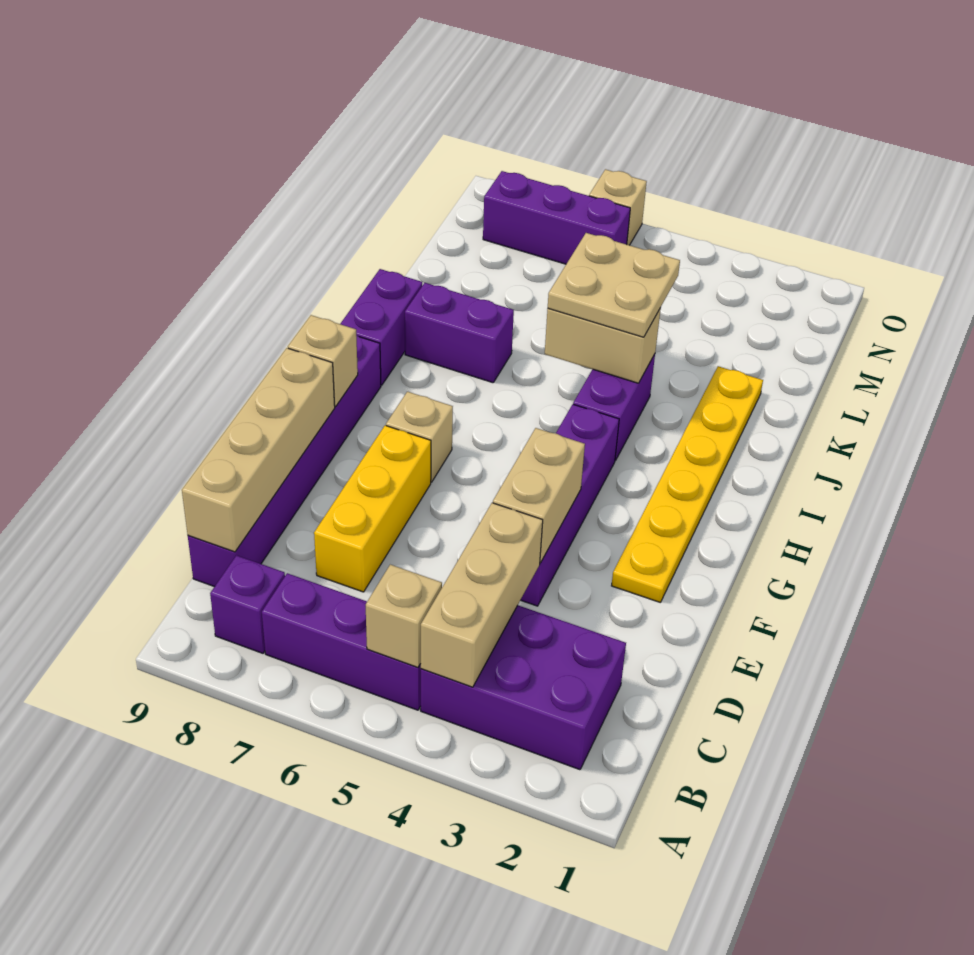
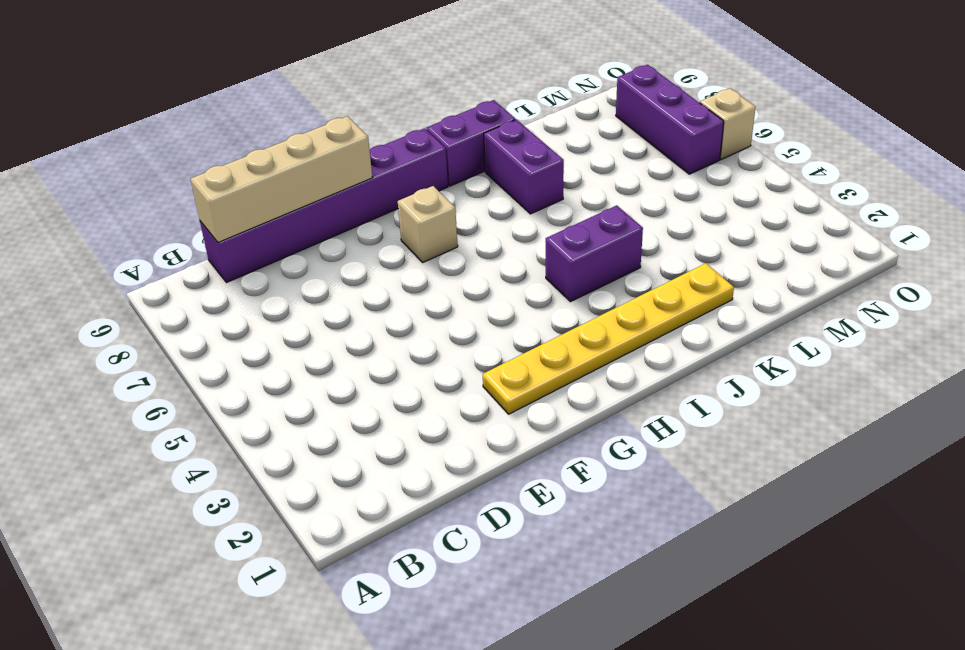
none -> purple 2x3 brick [421,605,626,770]
none -> purple 1x3 brick [262,573,421,710]
none -> purple 1x1 brick [210,555,285,653]

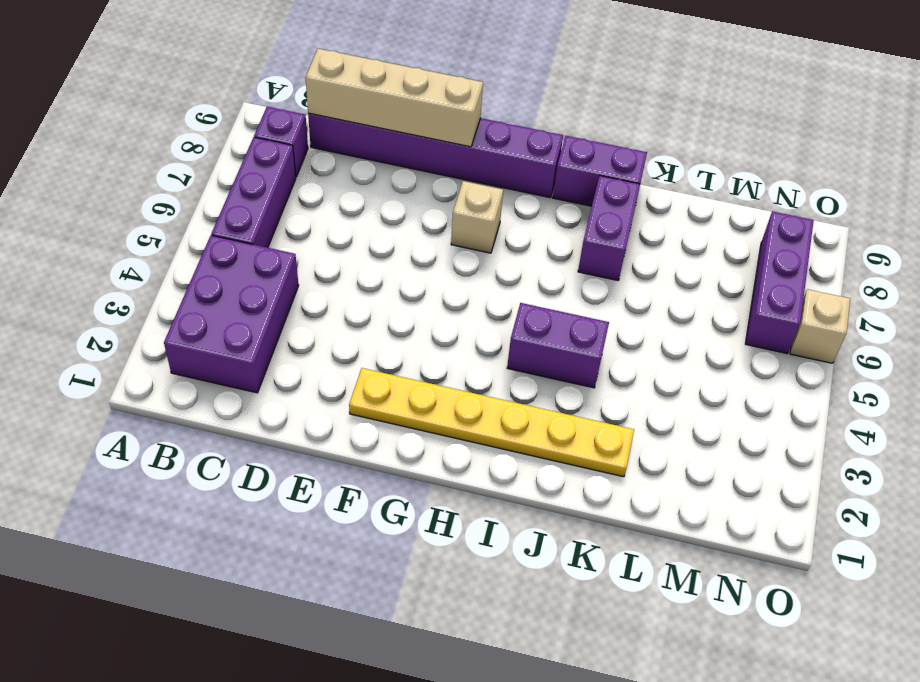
none -> yellow 1x3 brick [314,425,431,592]
none -> purple 1x4 brick [521,404,619,606]
none -> tan 1x3 brick [421,503,543,687]

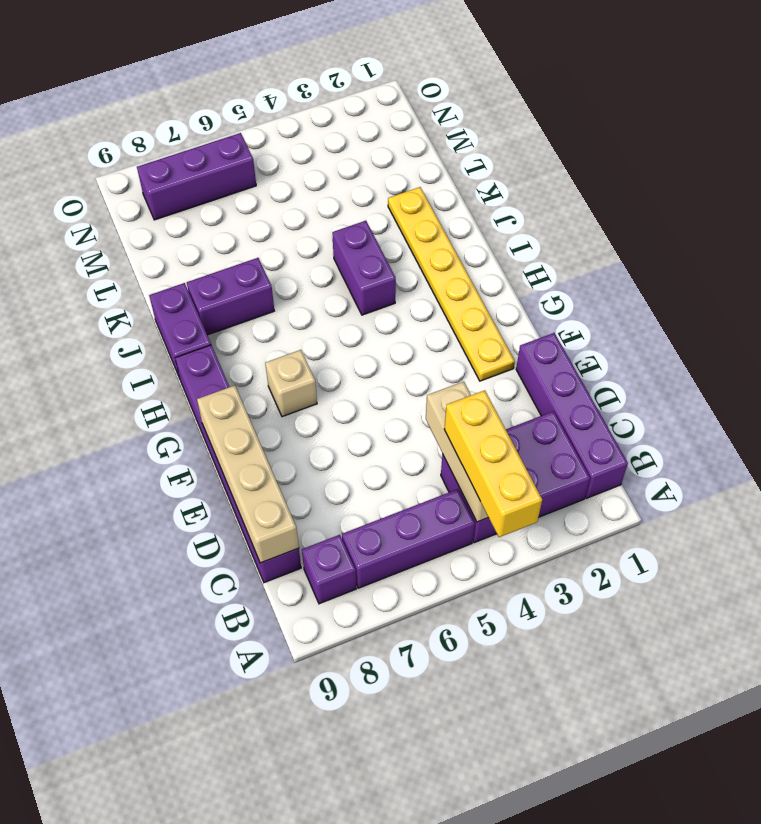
yellow 1x3 brick [444,390,542,537] -> yellow 1x3 brick moved to [314,425,431,592]
purple 1x4 brick [516,333,628,499] -> purple 1x4 brick moved to [521,404,619,606]
none -> tan 1x1 brick [589,169,647,245]
none -> tan 1x1 brick [366,565,442,667]
none -> tan 1x2 brick [493,428,585,563]

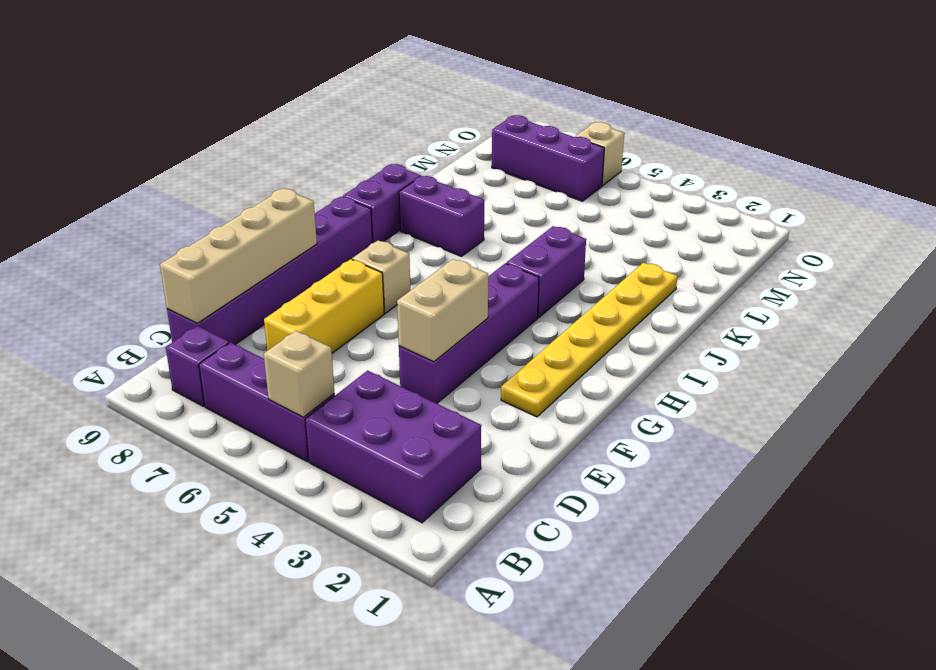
none -> tan 1x3 brick [421,503,543,687]
none -> tan 1x1 brick [288,315,358,407]
none -> tan 1x2 brick [545,308,661,383]

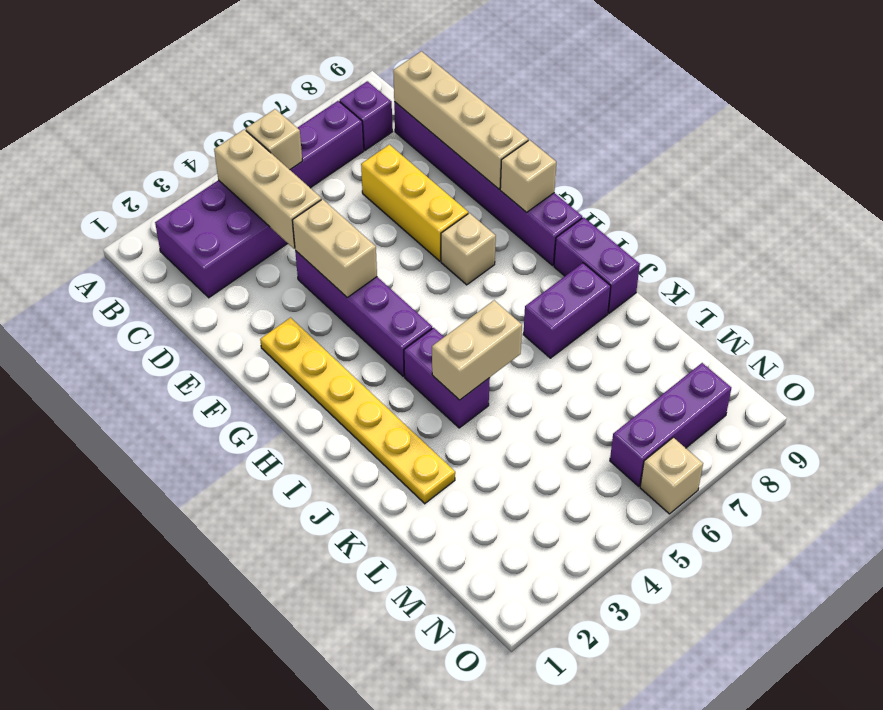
none -> tan 2x2 plate [548,233,680,337]

